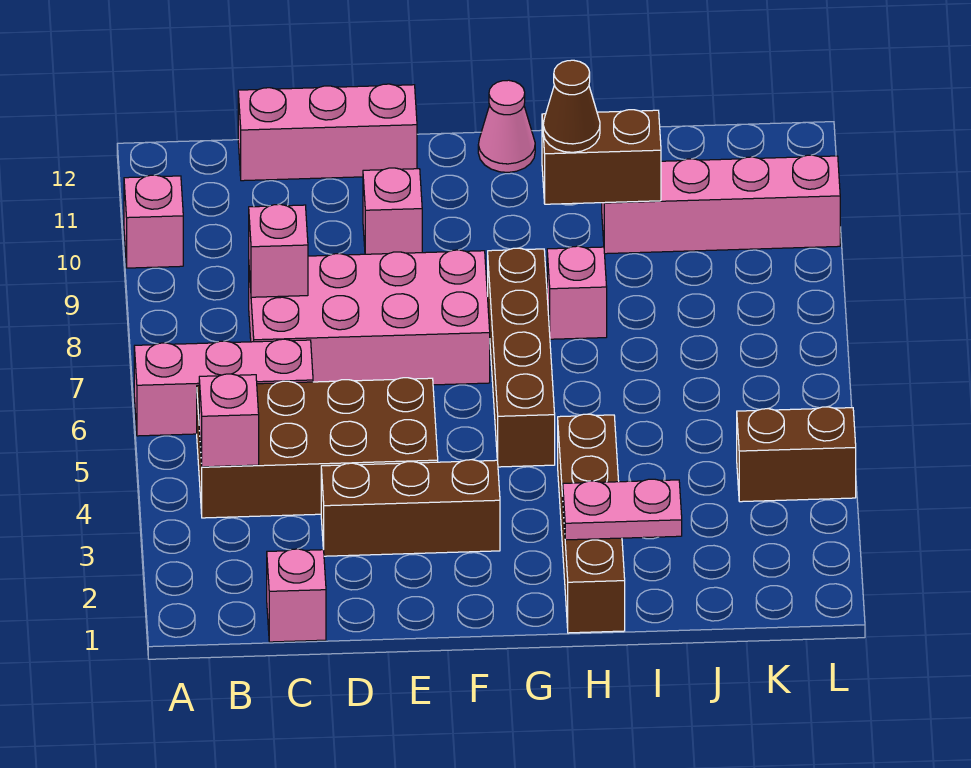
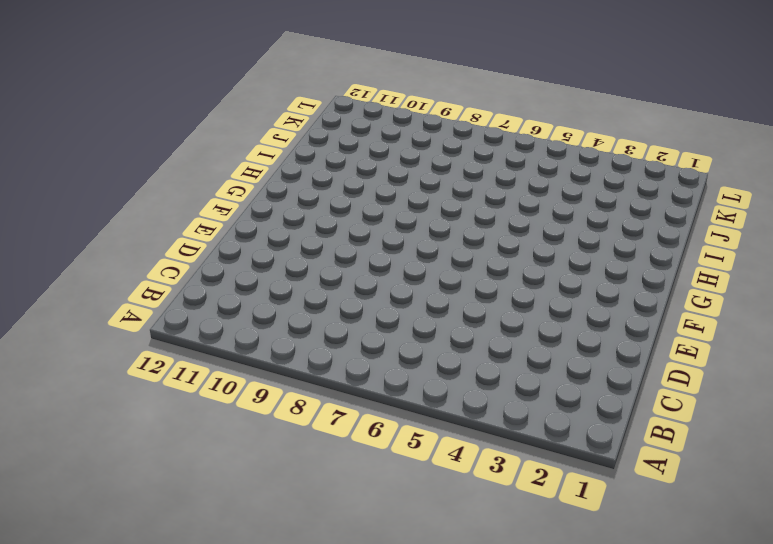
none -> pink 1x3 brick [134,339,313,436]
none -> pink 1x1 brick [124,175,183,268]
none -> brown 2x4 brick [197,378,438,518]

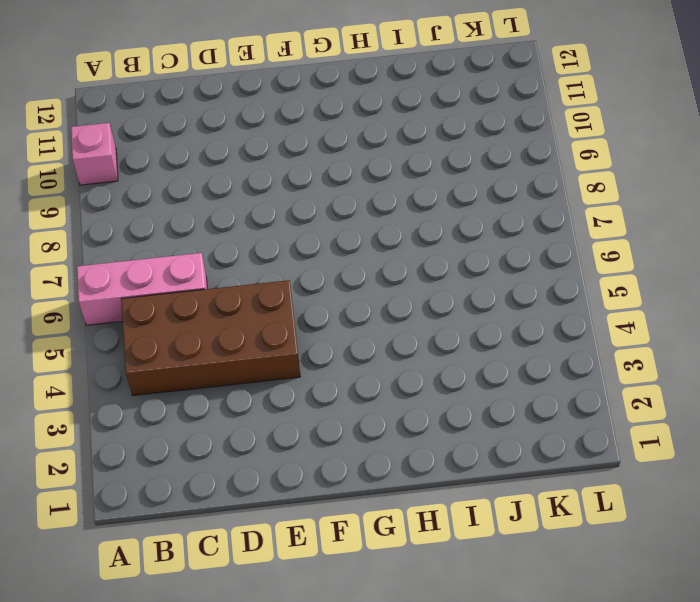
none -> pink 1x1 brick [267,549,326,642]
none -> pink 2x4 brick [249,250,490,385]
none -> pink 1x3 brick [238,84,417,181]

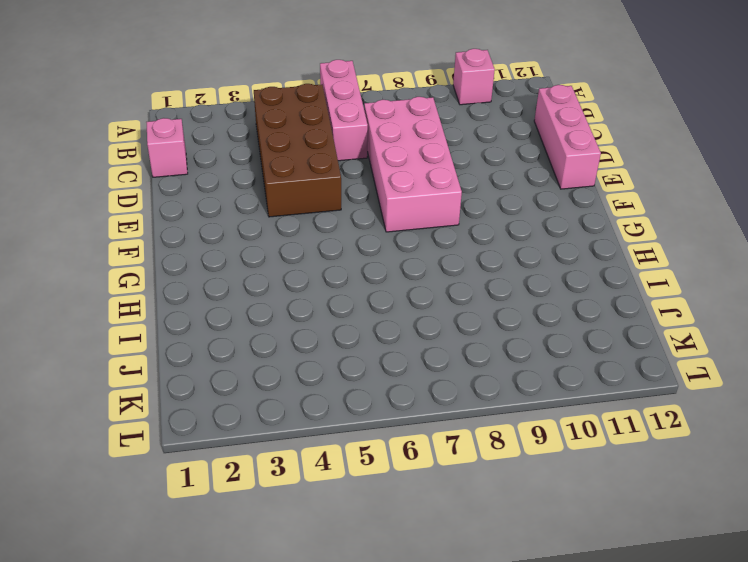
none -> brown 1x3 brick [321,460,500,556]
none -> pink 1x1 brick [363,168,422,254]
none -> brown 1x4 brick [488,248,555,467]

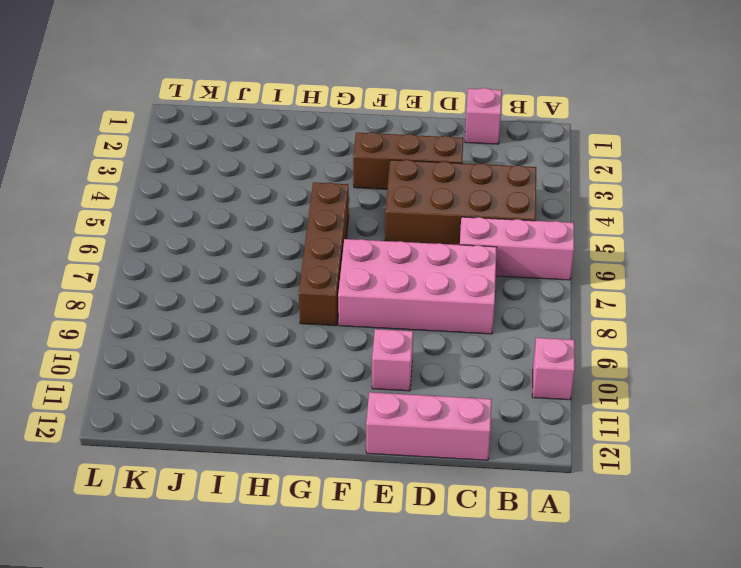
none -> pink 1x1 cone [478,80,535,172]
none -> brown 1x4 brick [558,414,625,633]
none -> pink 1x1 brick [547,246,607,339]

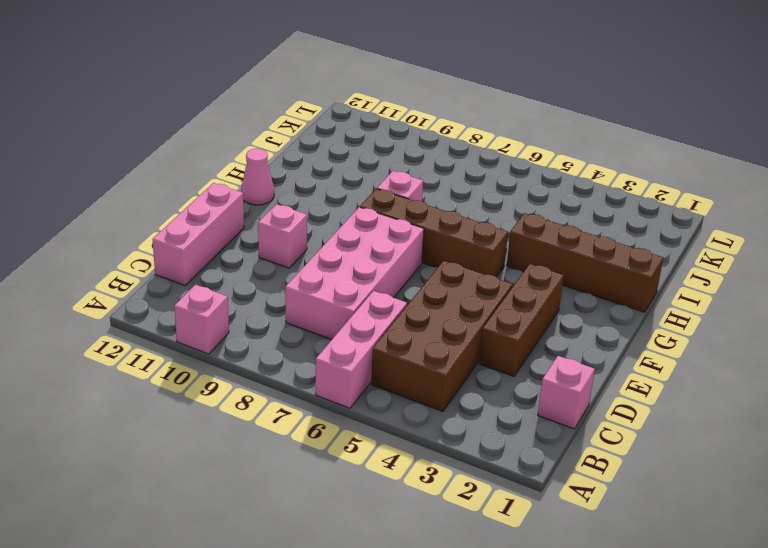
none -> pink 1x4 brick [602,155,840,254]
none -> brown 1x2 brick [737,407,856,502]
none -> pink 1x1 brick [199,374,259,467]

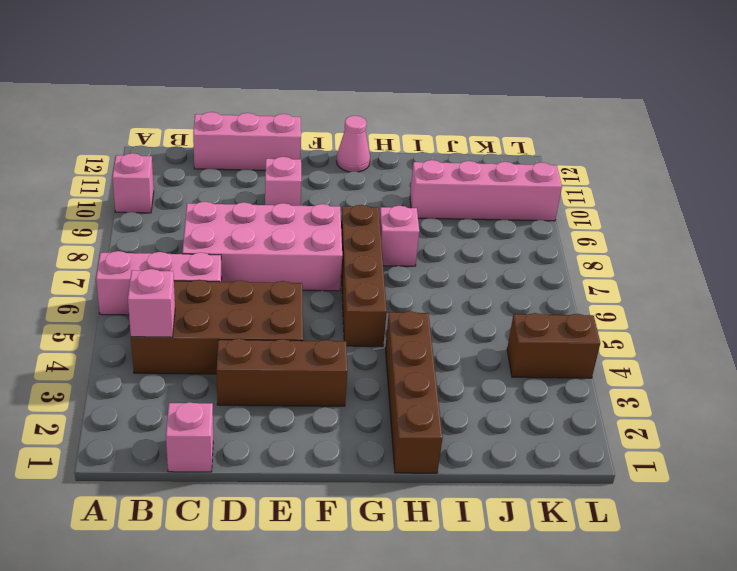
none -> pink 1x1 brick [249,204,308,297]
none -> pink 1x2 plate [563,479,682,540]
none -> brown 1x2 brick [542,110,661,204]

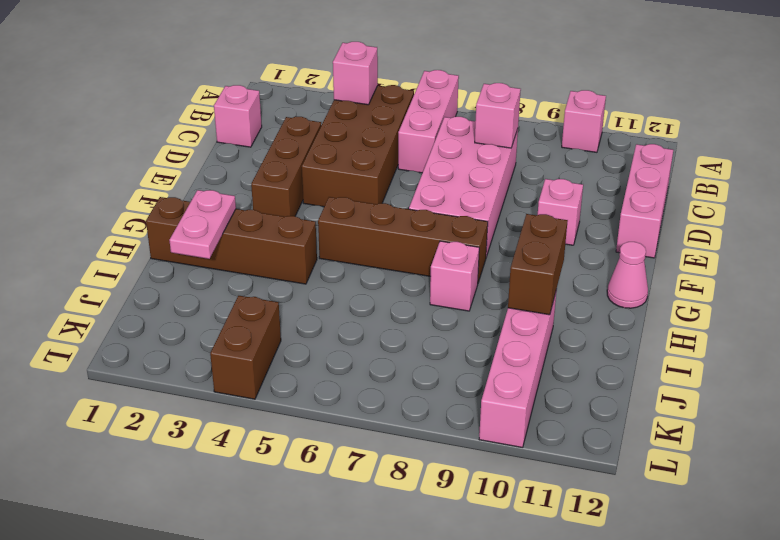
none -> brown 1x1 cone [543,60,600,152]

